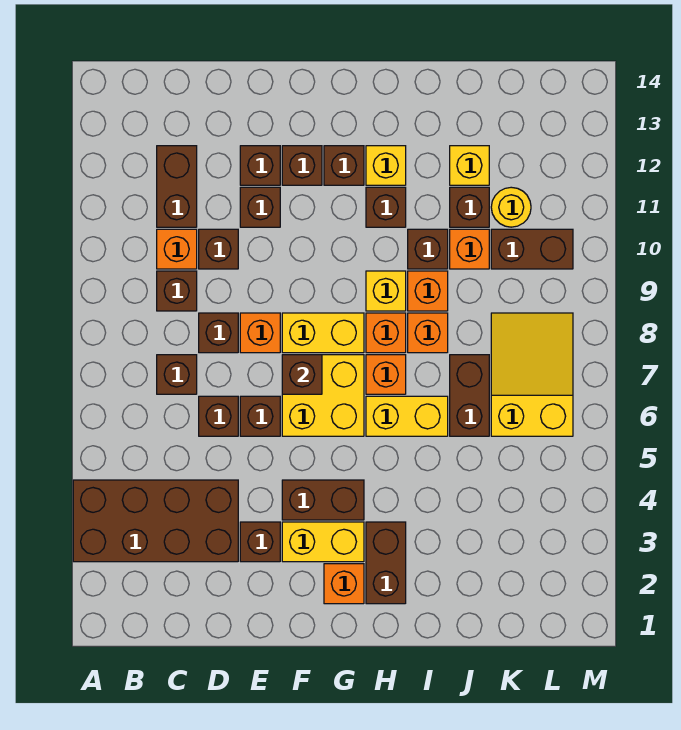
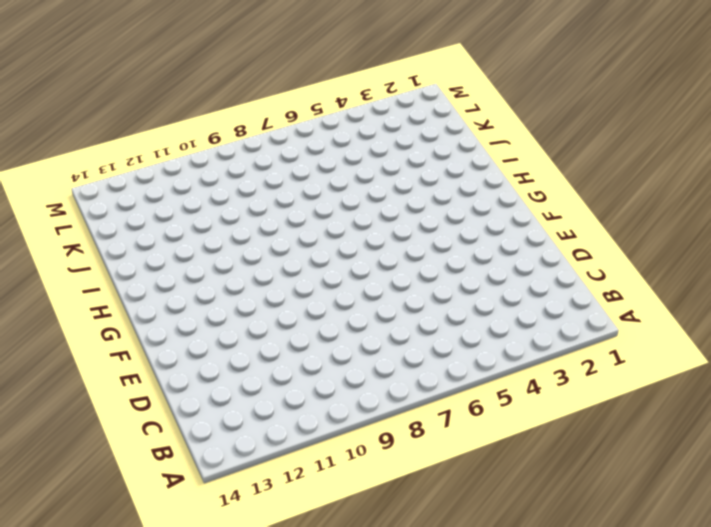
none -> brown 2x4 brick [73,480,238,562]
none -> brown 1x1 brick [157,355,197,394]
none -> brown 1x1 brick [157,271,197,311]
none -> orange 1x1 brick [157,229,197,269]

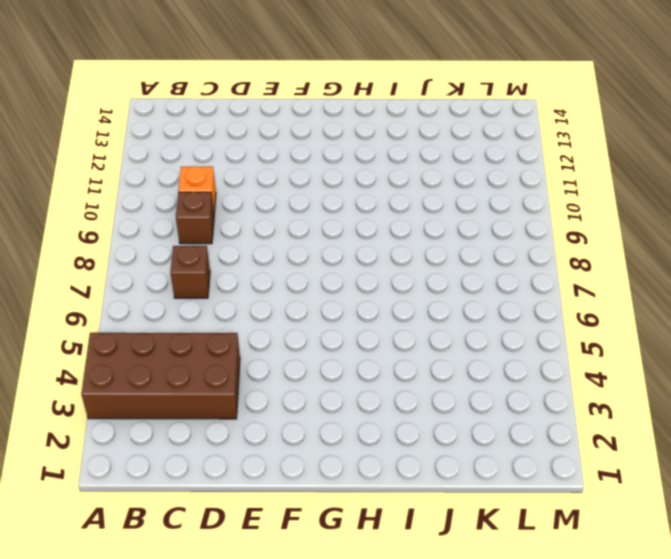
none -> brown 1x2 brick [157,146,197,227]
none -> brown 1x1 brick [199,396,238,436]
none -> brown 1x1 brick [199,313,238,353]
none -> brown 1x1 brick [199,229,238,269]

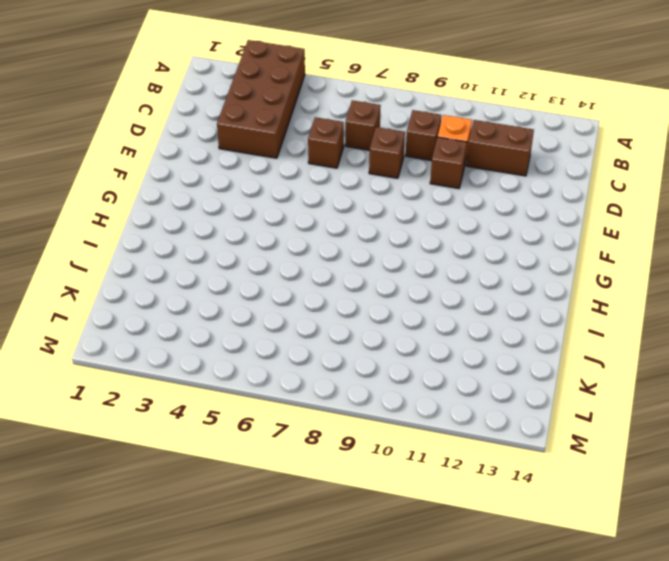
none -> brown 1x1 brick [240,522,280,562]
none -> brown 1x1 brick [240,396,280,436]
none -> orange 1x1 brick [240,313,280,353]
none -> brown 1x1 brick [240,187,280,227]

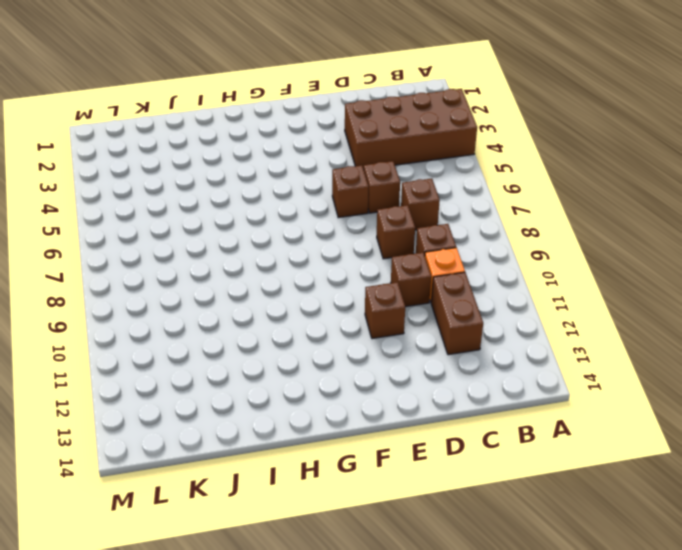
none -> brown 1x1 brick [240,522,280,562]
none -> orange 1x1 brick [240,313,280,353]
none -> brown 1x1 brick [240,146,280,185]
none -> yellow 1x2 brick [282,522,364,562]

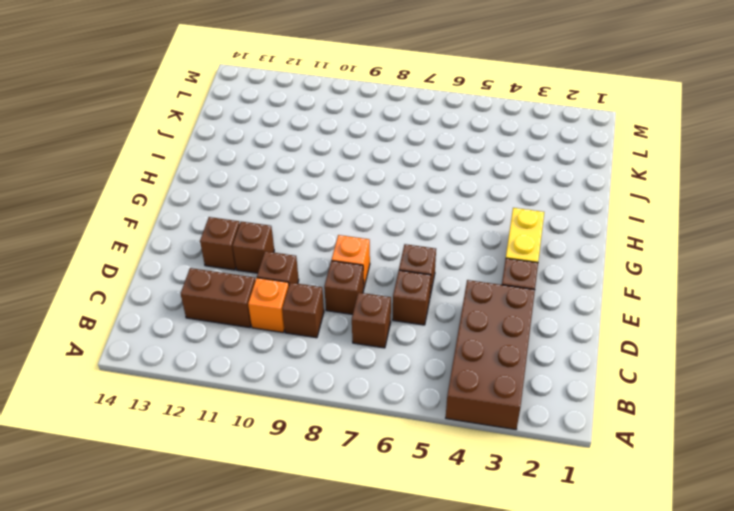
none -> brown 1x2 brick [282,480,364,520]
none -> yellow 2x2 brick [282,355,364,436]
none -> yellow 1x2 brick [282,313,364,353]
none -> brown 1x1 brick [282,146,322,185]

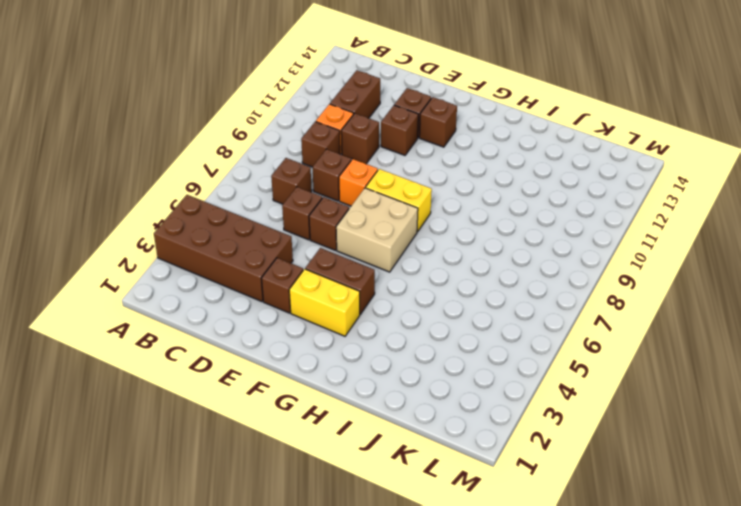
tan 2x2 brick [336,188,418,272] -> yellow 2x2 brick [282,355,364,436]
none -> orange 1x1 brick [324,564,364,604]
none -> brown 1x1 brick [324,146,364,185]
none -> brown 1x2 brick [366,522,406,604]
none -> yellow 1x2 brick [366,396,448,436]

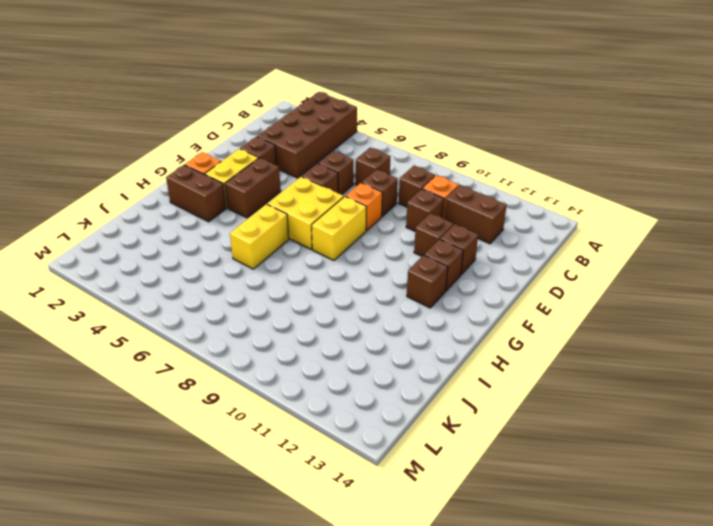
none -> orange 1x1 brick [366,355,406,394]
none -> orange 1x1 brick [366,313,406,353]
none -> yellow 1x1 brick [366,271,406,311]
none -> brown 1x1 brick [366,187,406,227]

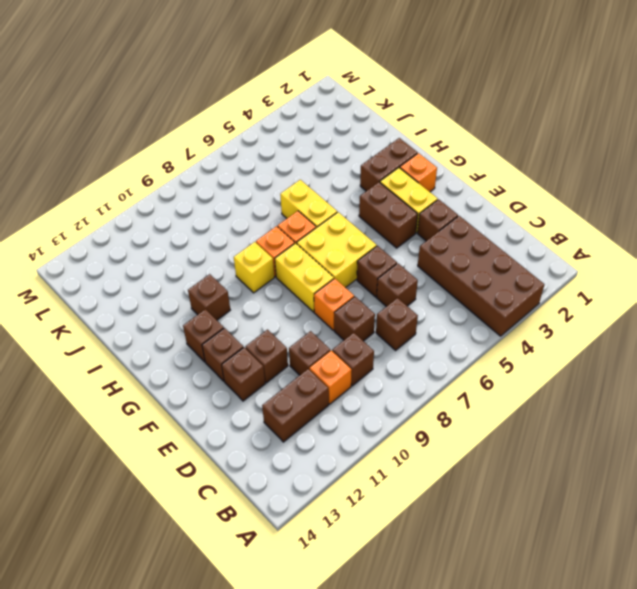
none -> yellow 1x1 brick [366,146,406,185]
none -> orange 1x1 brick [408,313,448,353]
none -> orange 1x1 brick [408,271,448,311]
none -> brown 1x1 brick [408,229,448,269]

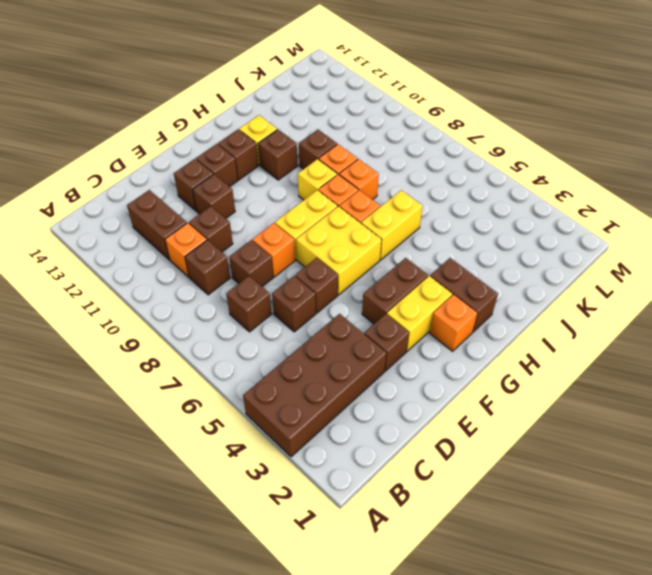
none -> brown 1x2 brick [450,355,489,436]
none -> orange 1x1 brick [450,229,489,269]
none -> brown 1x1 brick [450,187,489,227]
none -> yellow 1x1 brick [450,146,489,185]

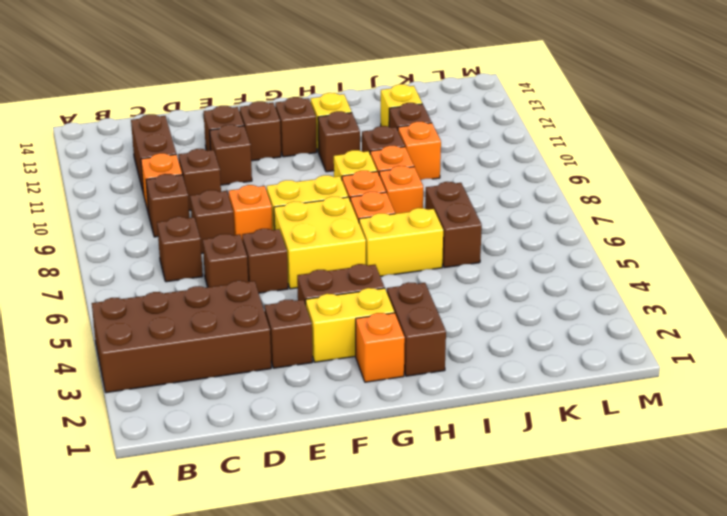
none -> yellow 2x3 slope [491,313,573,436]
none -> brown 1x2 brick [491,229,573,269]
none -> yellow 1x1 round brick [491,187,531,227]
none -> brown 1x1 brick [282,355,322,394]

